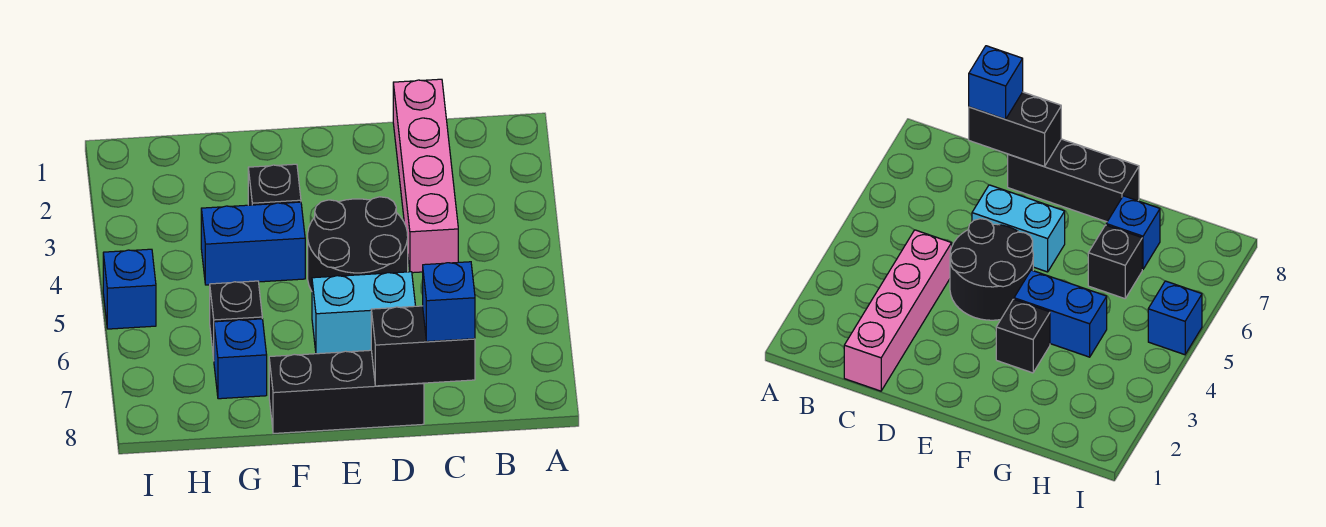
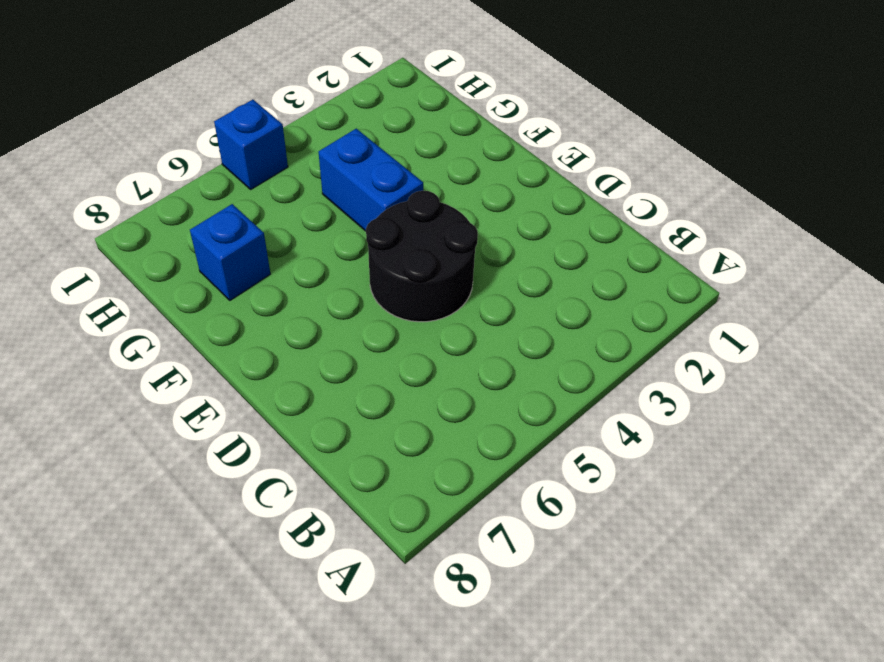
none -> pink 1x4 brick [393,79,458,273]
none -> cyan 1x2 brick [312,272,415,354]

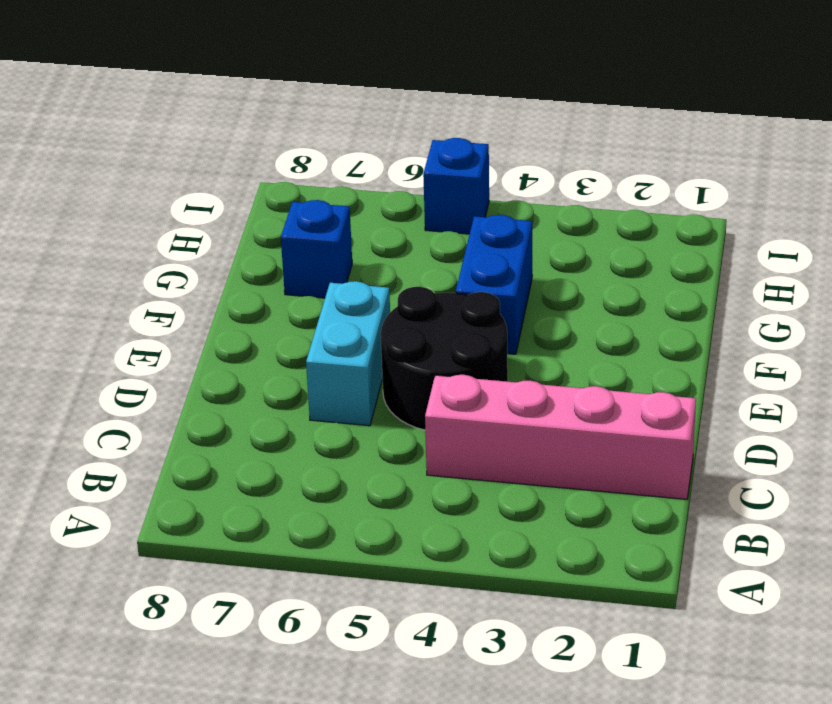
none -> black 1x3 brick [269,350,424,433]
none -> black 1x1 brick [248,164,301,205]

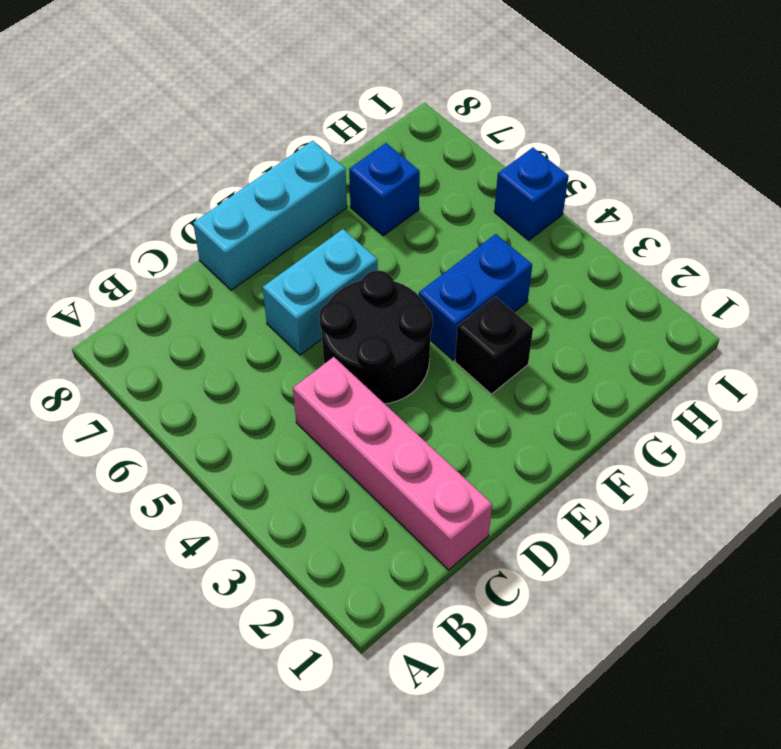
cyan 1x3 brick [193,141,347,290] -> black 1x3 brick [269,350,424,433]
none -> black 1x1 brick [210,281,262,358]
none -> black 1x2 brick [371,306,475,386]

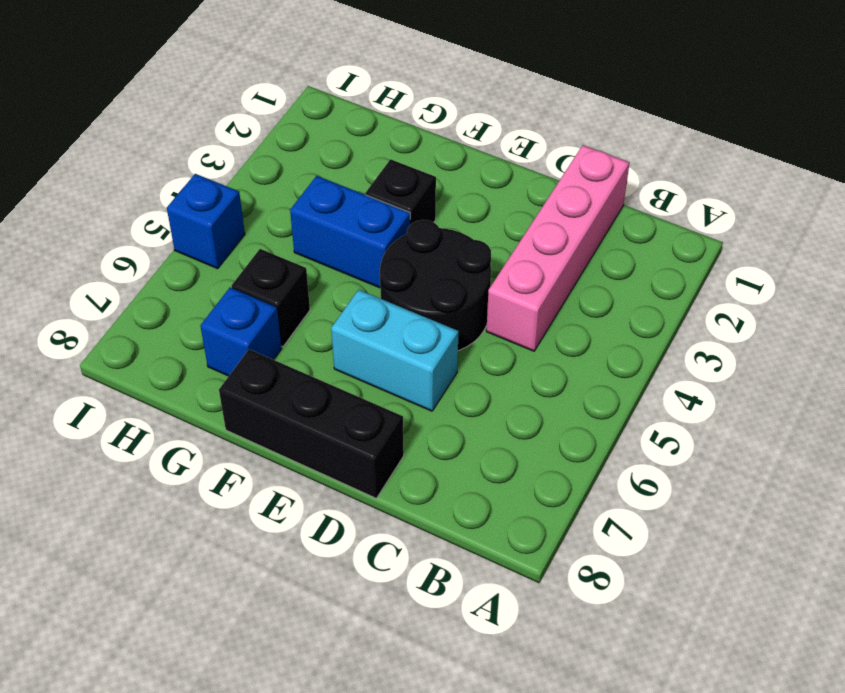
none -> black 1x2 brick [371,306,475,386]
none -> blue 1x1 brick [423,262,475,342]

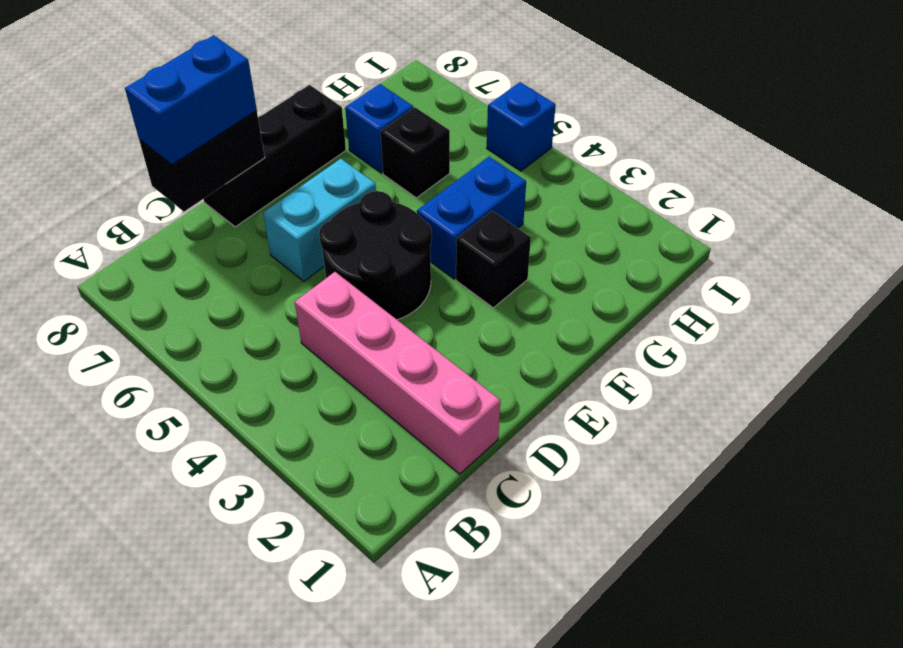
blue 1x2 brick [125,35,257,165] -> blue 1x1 brick [423,262,475,342]

